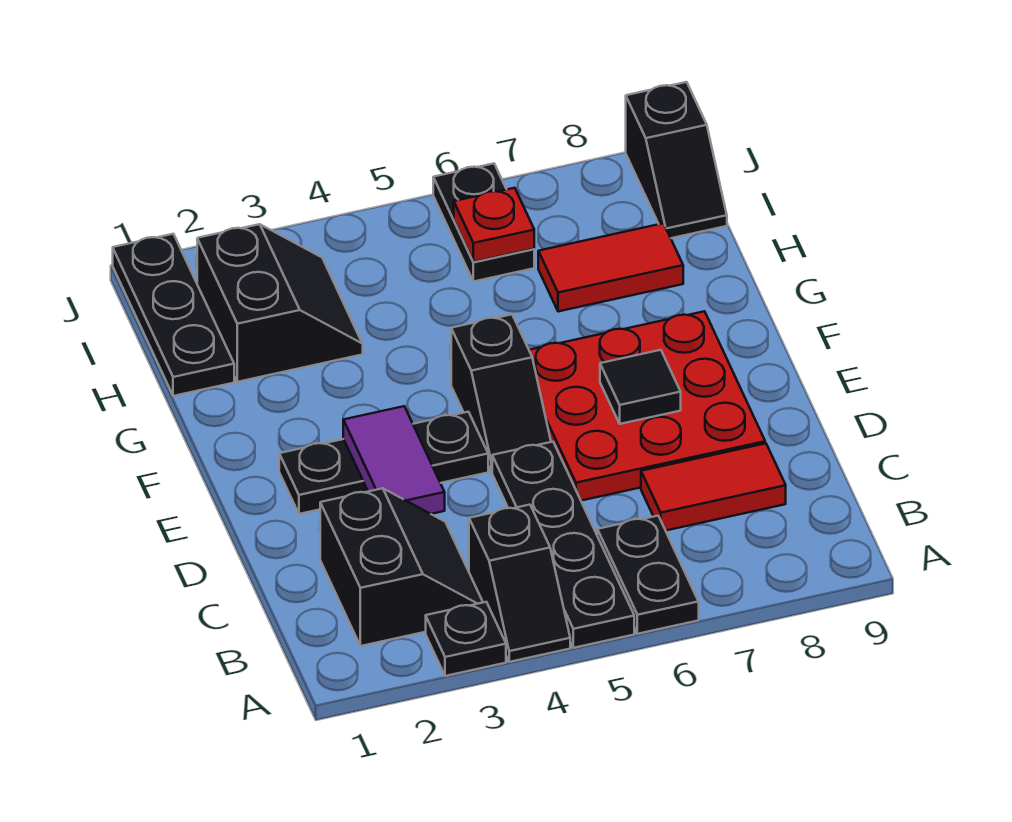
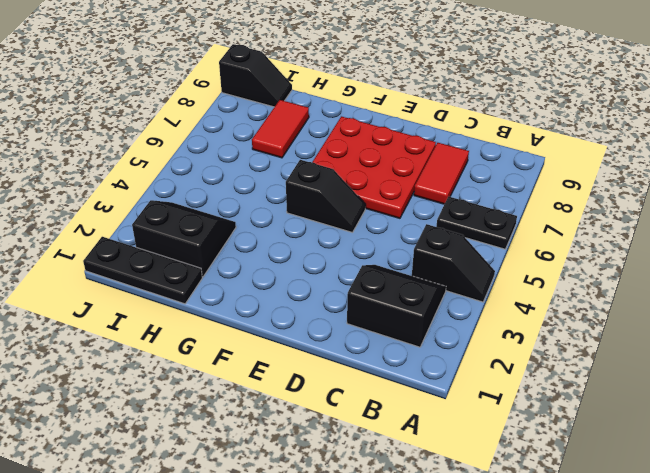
none -> black 1x1 plate [426,602,506,676]
none -> black 1x4 plate [492,442,634,648]
none -> black 1x3 plate [279,412,488,514]

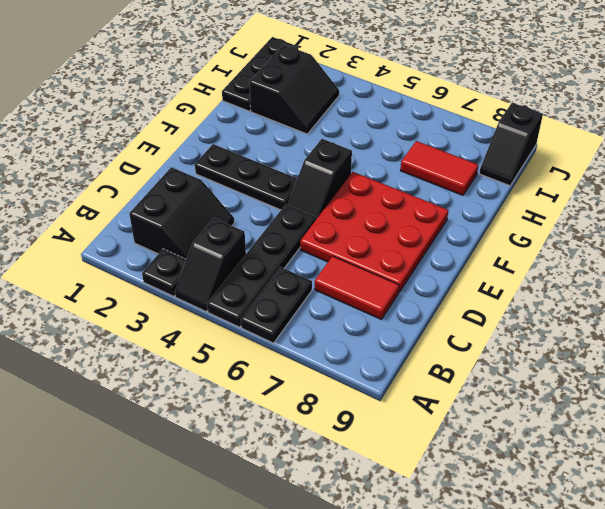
none -> black 1x2 plate [433,164,534,282]
none -> purple 1x2 tile [343,406,445,514]
none -> black 1x1 tile [600,350,681,424]

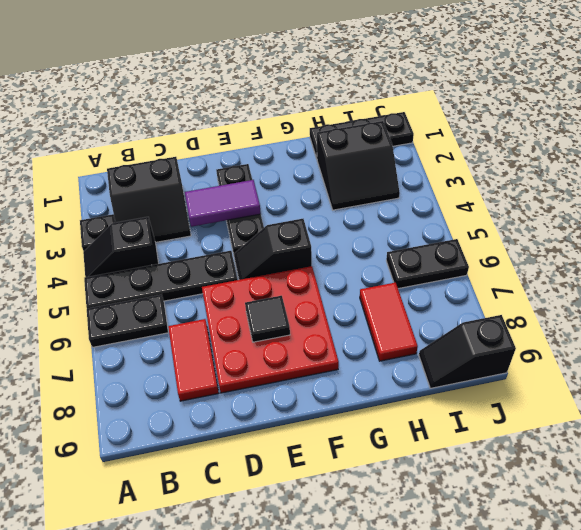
none -> red 1x1 plate [454,188,534,262]

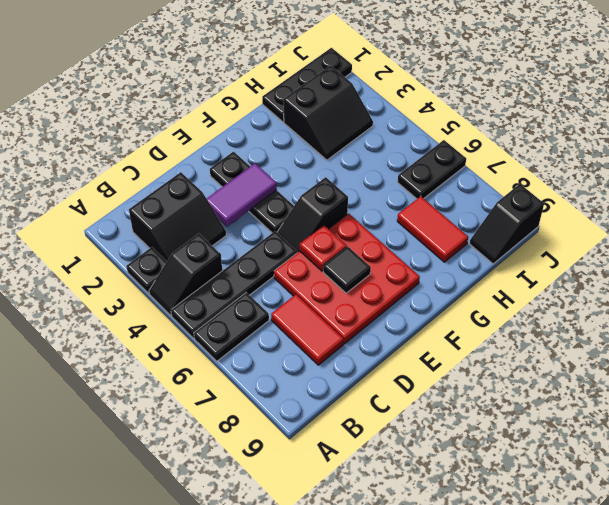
red 1x1 plate [300,225,347,271] -> red 1x1 plate moved to [454,188,534,262]

